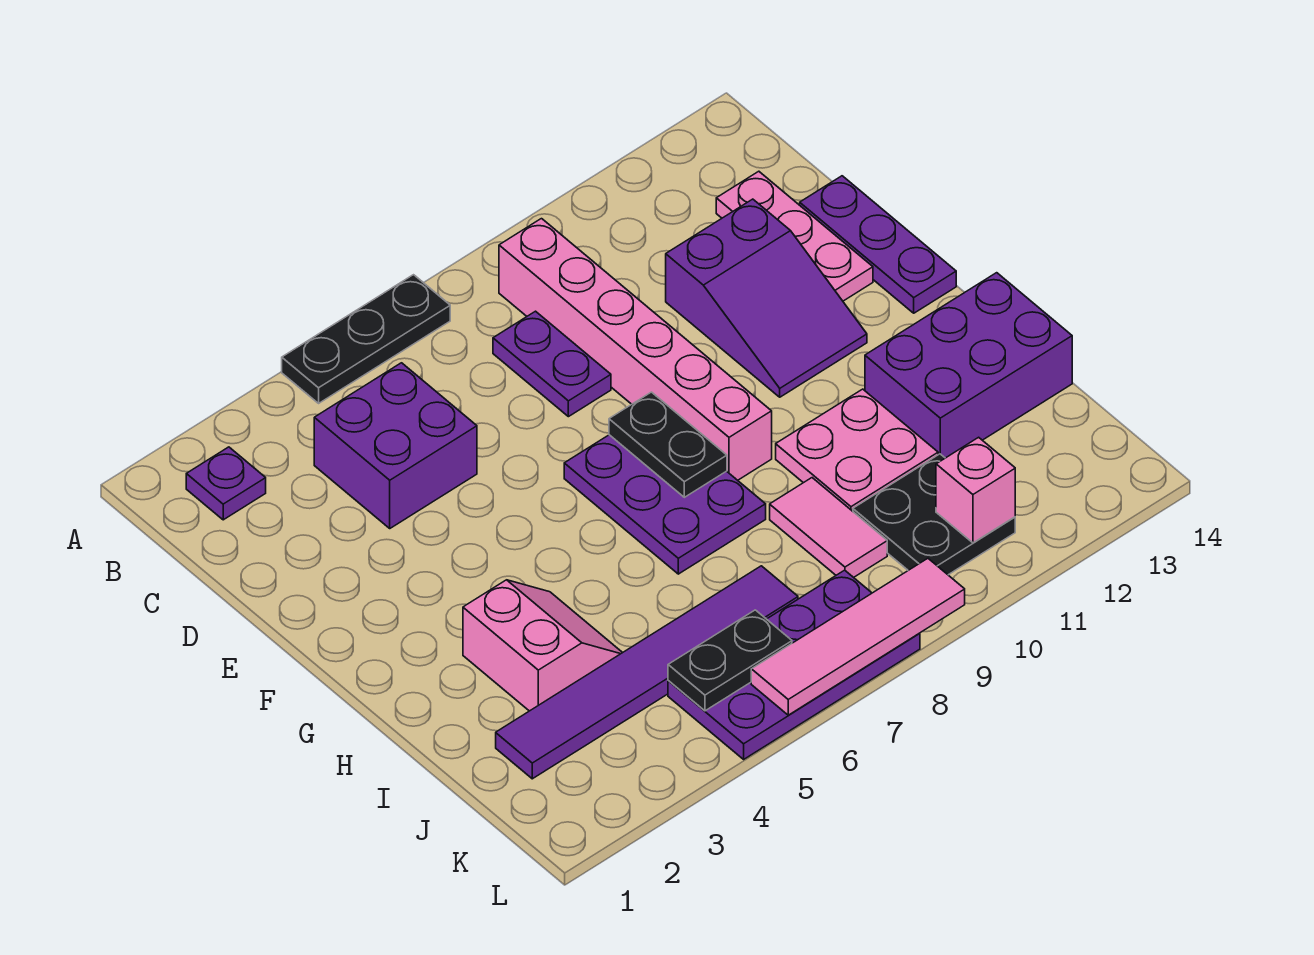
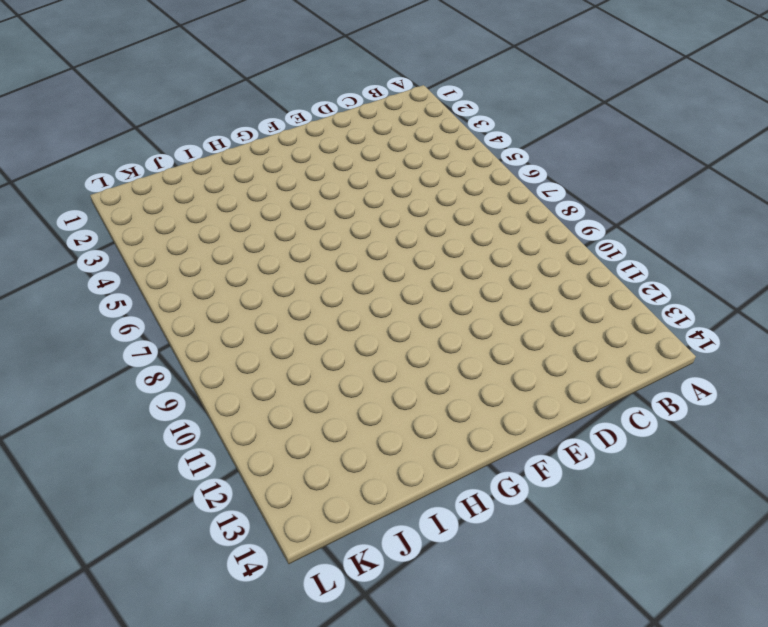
none -> black 1x3 plate [282,275,450,403]
none -> purple 1x1 plate [186,447,266,520]
none -> pink 1x6 brick [499,219,772,480]

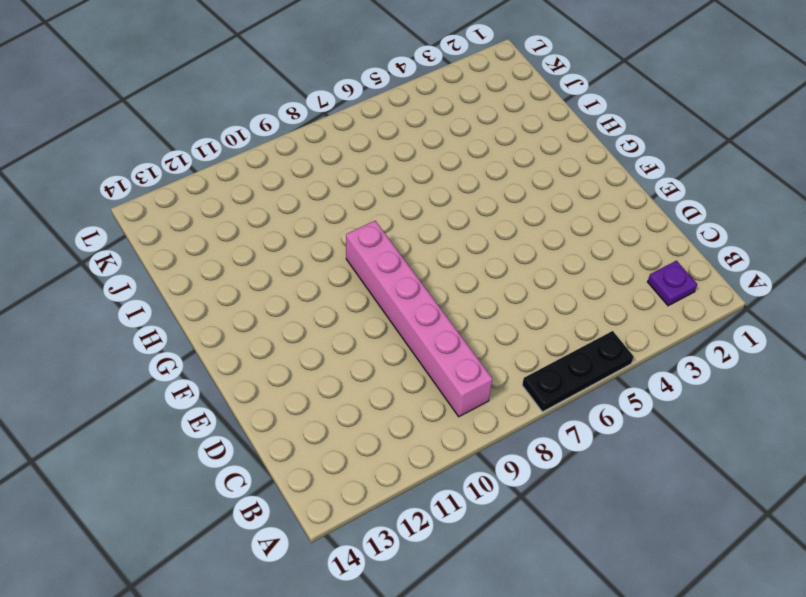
none -> purple 2x2 brick [314,363,477,528]
none -> purple 1x2 plate [493,311,611,417]
none -> pink 1x3 plate [716,171,873,301]

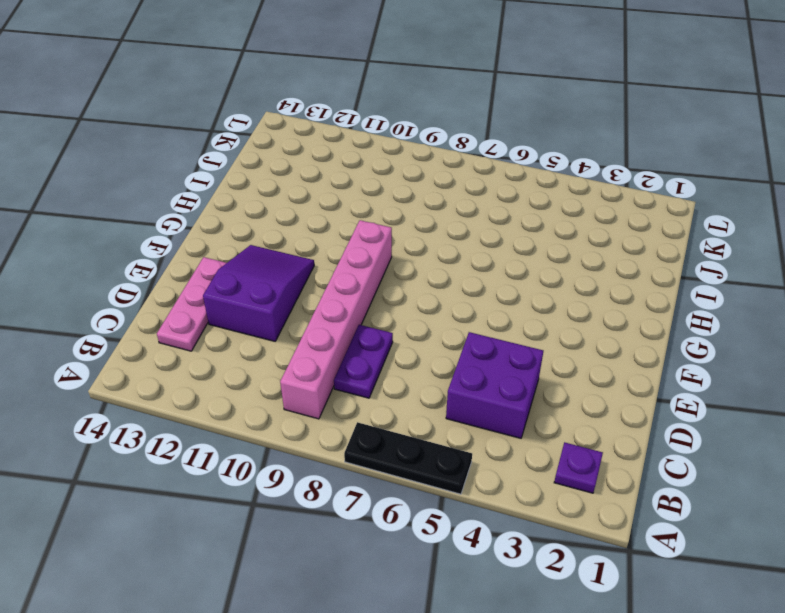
none -> purple 1x3 plate [800,176,956,313]
none -> purple 2x3 plate [564,435,766,574]
none -> pink 2x2 slope [463,580,622,711]

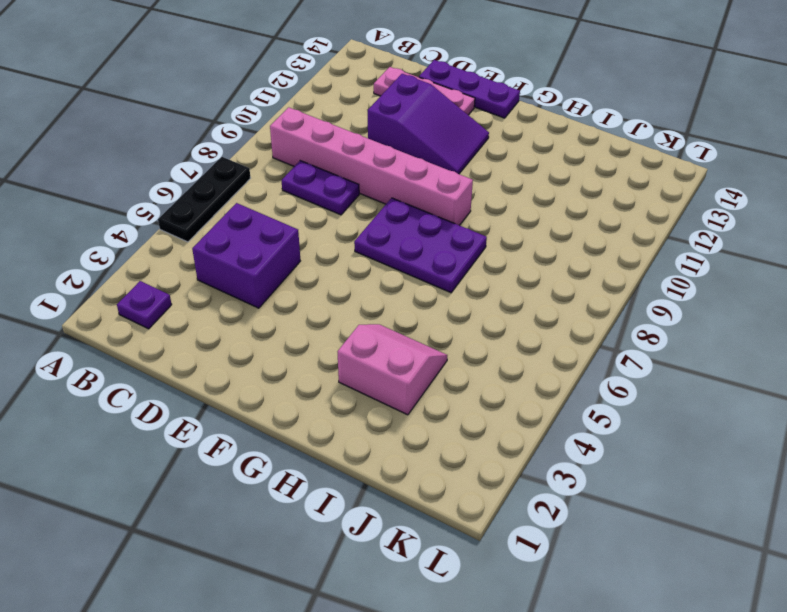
none -> pink 2x2 plate [776,389,938,511]
none -> purple 2x3 brick [865,273,1072,458]
none -> pink 1x2 tile [770,478,887,577]

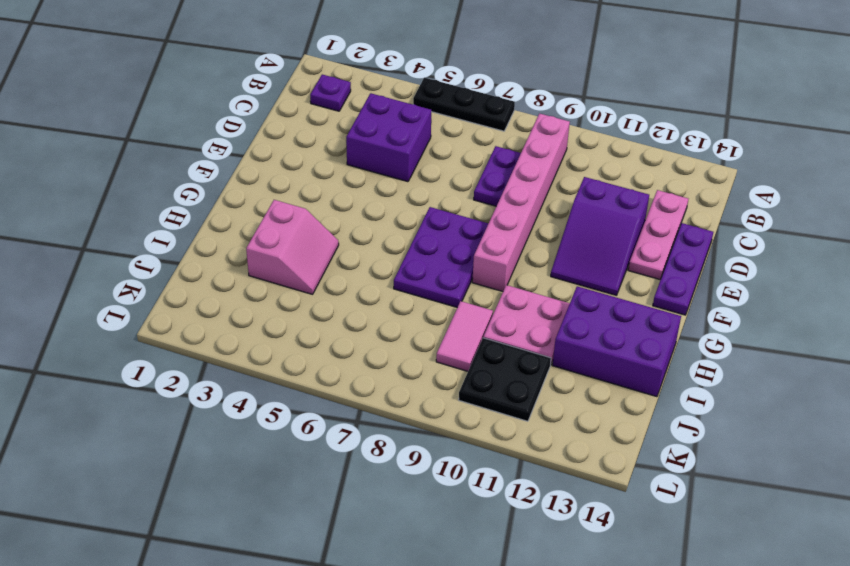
none -> purple 1x6 tile [496,566,798,779]
none -> purple 2x4 plate [668,570,920,759]
none -> black 1x2 plate [609,392,727,497]

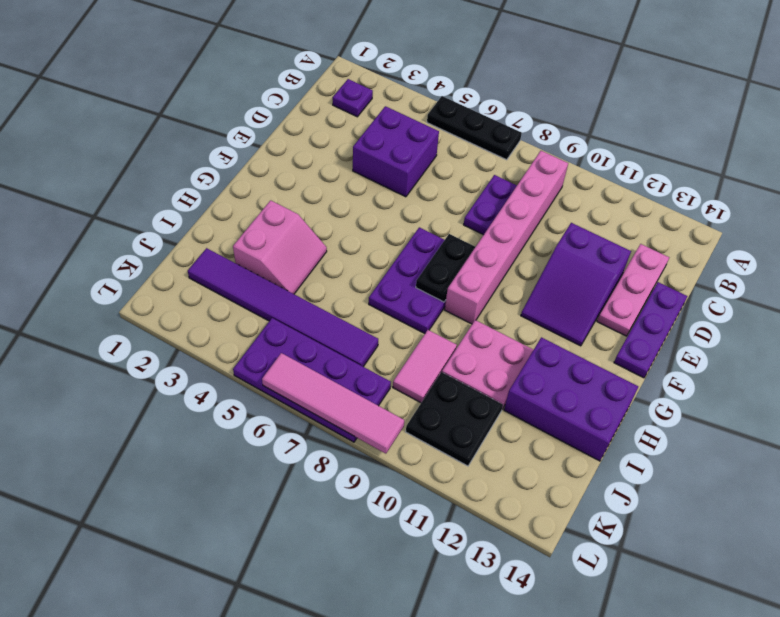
none -> black 1x2 plate [668,610,792,711]
none -> pink 1x1 brick [936,437,1015,543]

